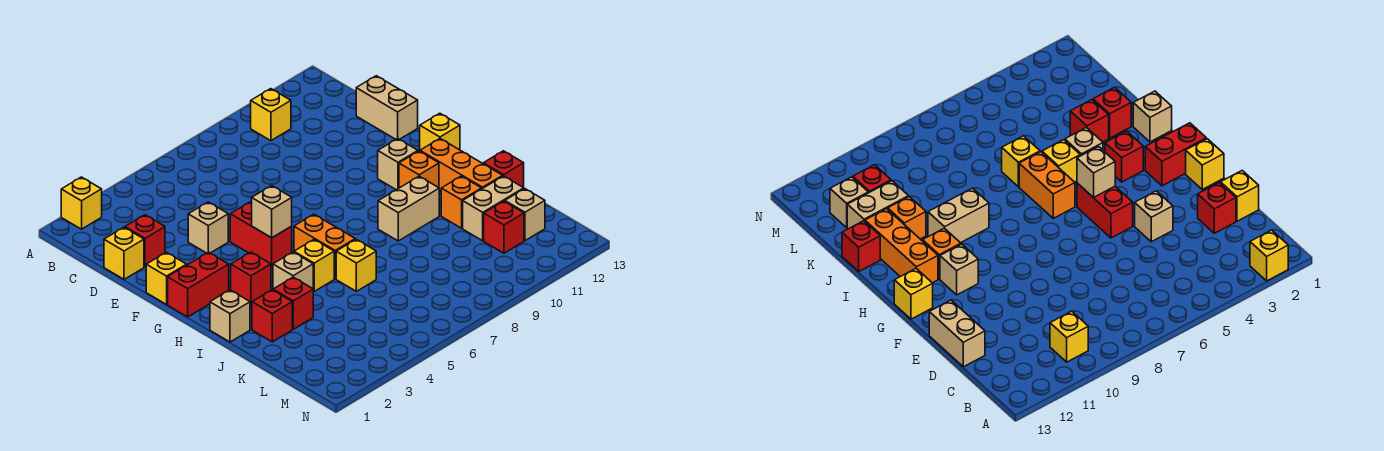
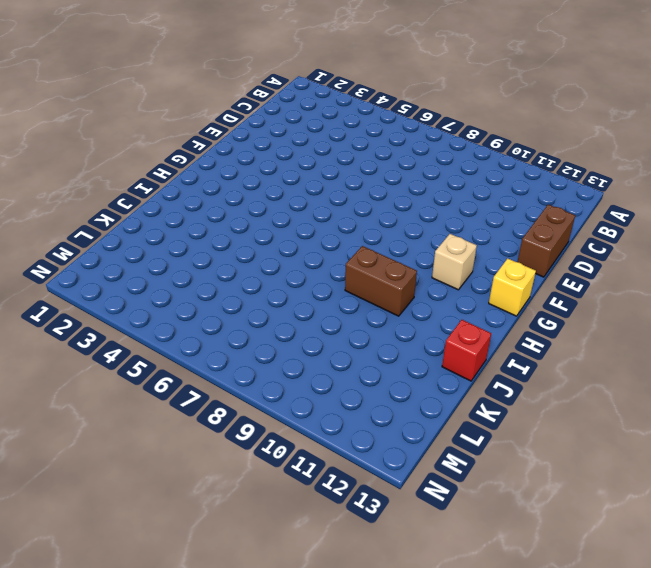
brown 1x2 brick [517,205,575,277] -> tan 1x2 brick [356,76,418,139]
brown 1x2 brick [345,246,417,316] -> tan 1x2 brick [378,176,439,241]
none -> yellow 1x1 brick [61,177,102,229]
none -> yellow 1x1 brick [251,89,291,141]
none -> yellow 1x1 brick [104,227,144,279]

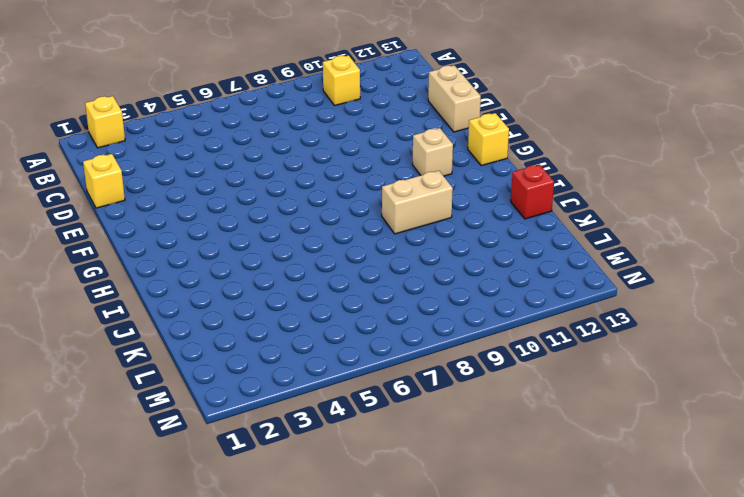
none -> red 1x1 brick [125,215,165,267]
none -> tan 1x1 brick [188,202,228,253]
none -> yellow 1x1 brick [146,252,187,304]

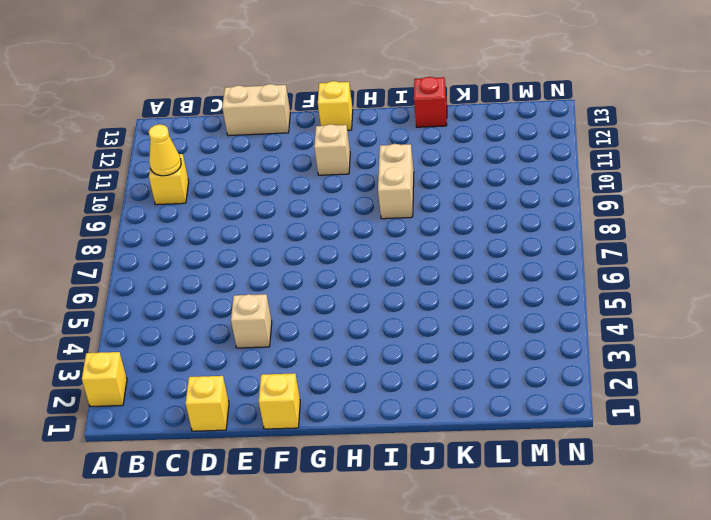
yellow 1x1 cone [149,124,181,176] -> none
none -> red 1x1 brick [125,215,165,267]
none -> red 1x2 brick [230,202,292,266]
none -> red 1x2 brick [168,252,229,317]

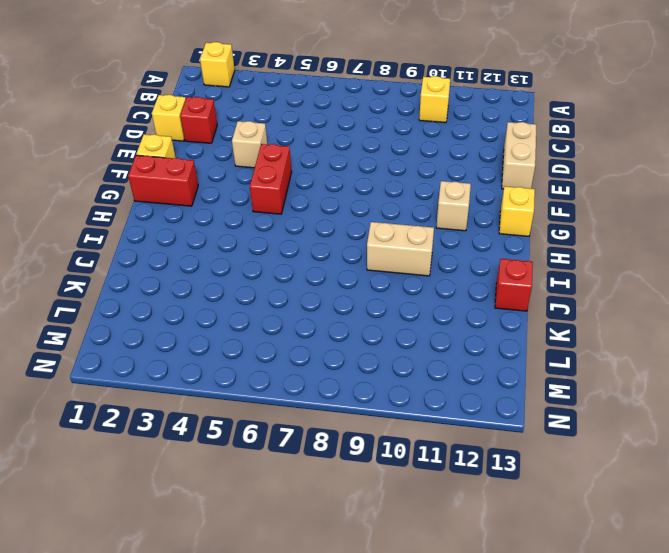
none -> red 1x1 brick [231,252,271,304]
none -> orange 1x2 brick [294,214,355,279]
none -> orange 1x1 brick [399,151,439,188]

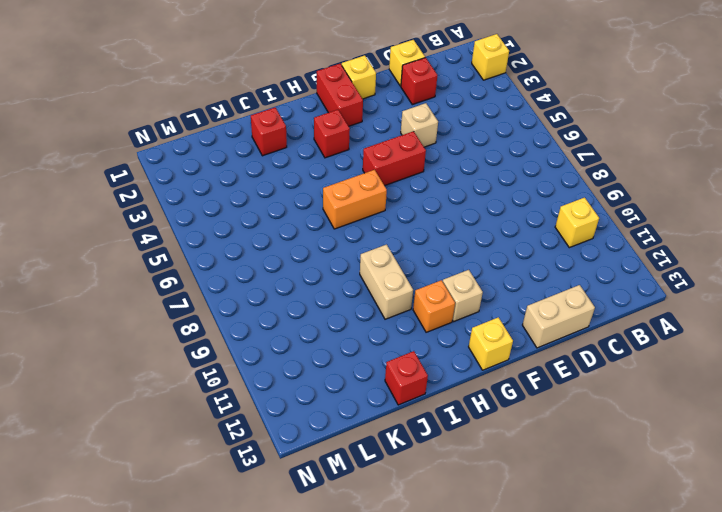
none -> orange 1x3 brick [420,139,503,191]
none -> tan 1x1 brick [210,290,250,342]
none -> tan 1x1 brick [273,252,313,289]

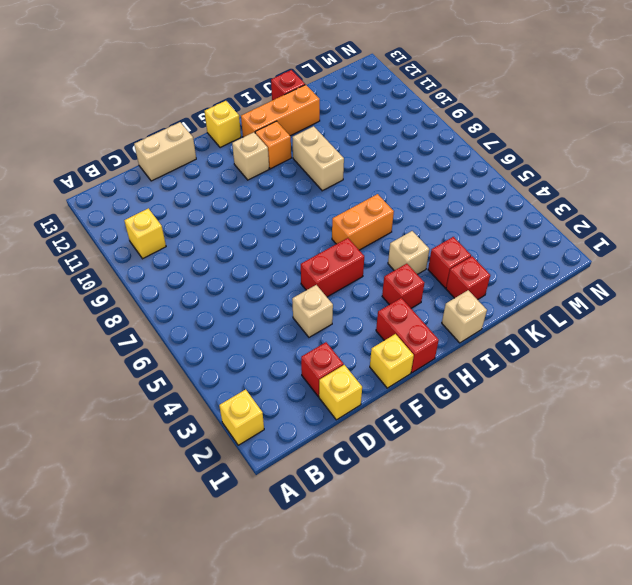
none -> yellow 1x1 brick [294,240,334,291]
none -> yellow 1x1 brick [336,239,376,291]
none -> orange 1x1 brick [441,176,482,228]

